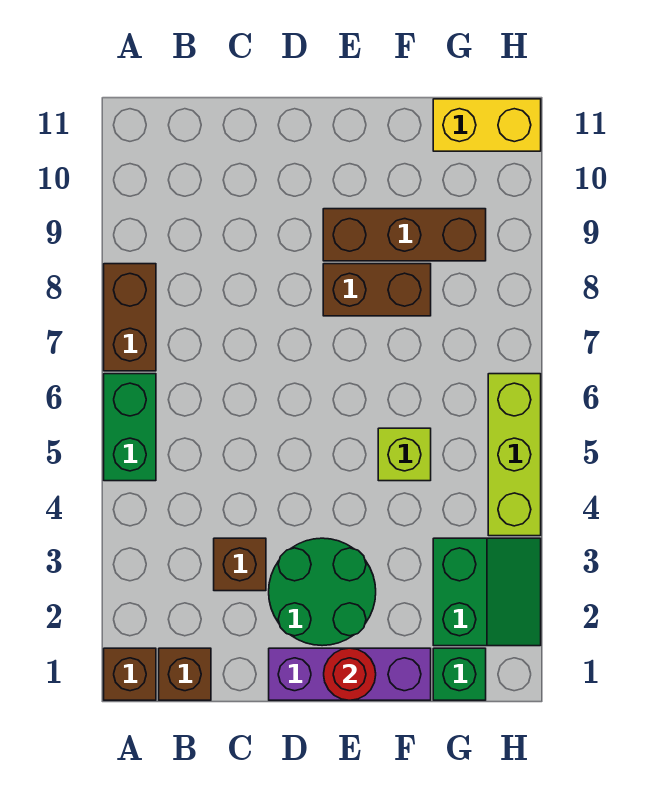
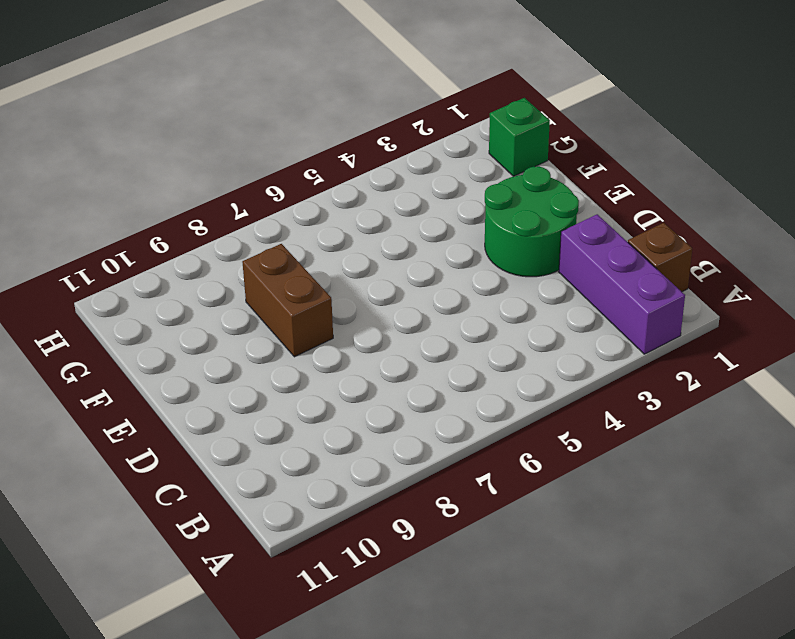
purple 1x3 brick [559,214,685,354] -> purple 1x3 brick moved to [269,648,431,700]
none -> brown 1x1 brick [104,648,156,700]
none -> green 1x2 brick [104,374,156,481]
none -> brown 1x2 brick [104,264,156,371]

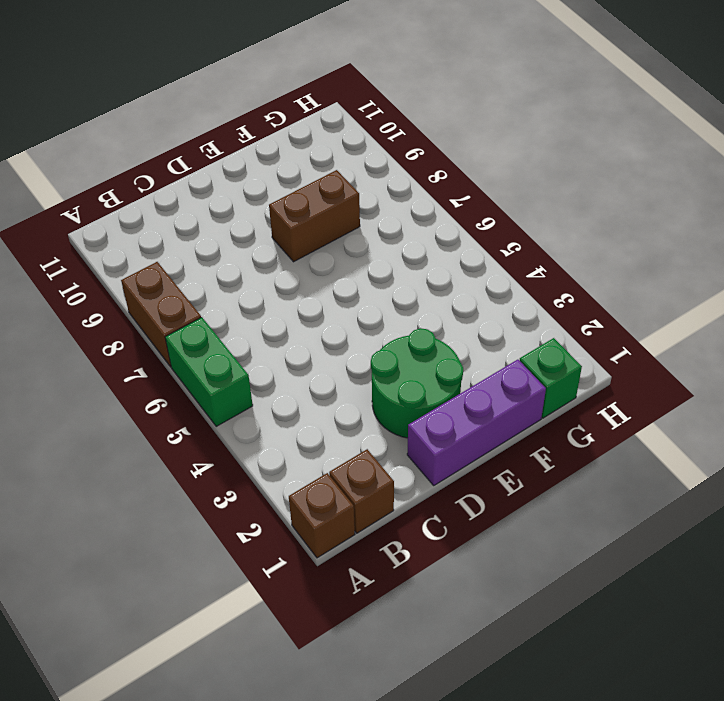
none -> brown 1x1 brick [214,538,266,591]
none -> brown 1x3 brick [323,209,486,261]
none -> lime 1x1 brick [378,428,431,481]

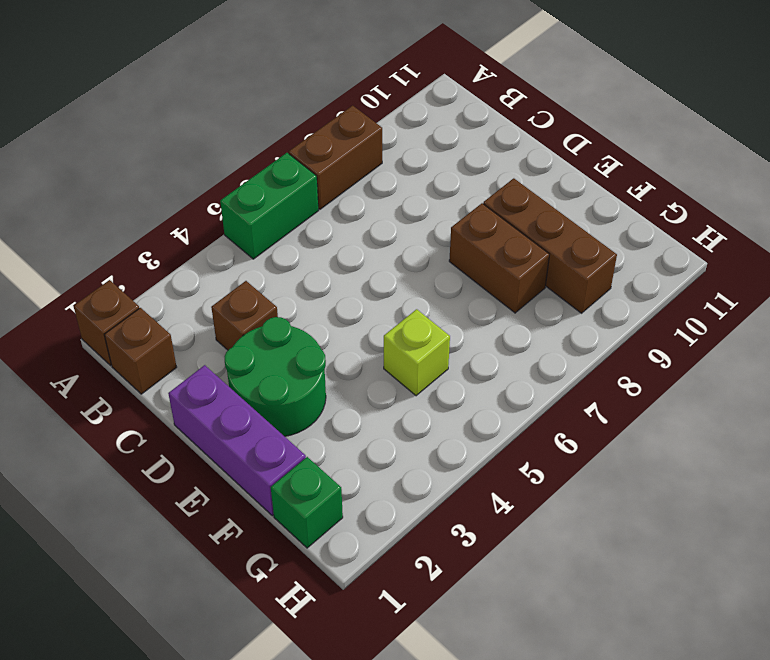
none -> green 2x2 slope [433,538,541,646]
none -> yellow 1x2 brick [433,99,541,151]
none -> lime 1x3 brick [488,374,541,536]

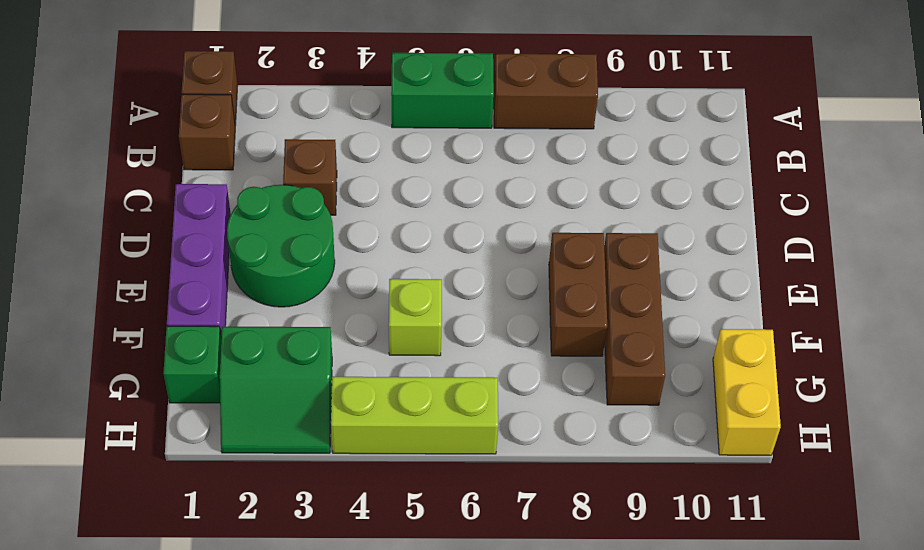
none -> red 1x1 round brick [324,648,376,700]

